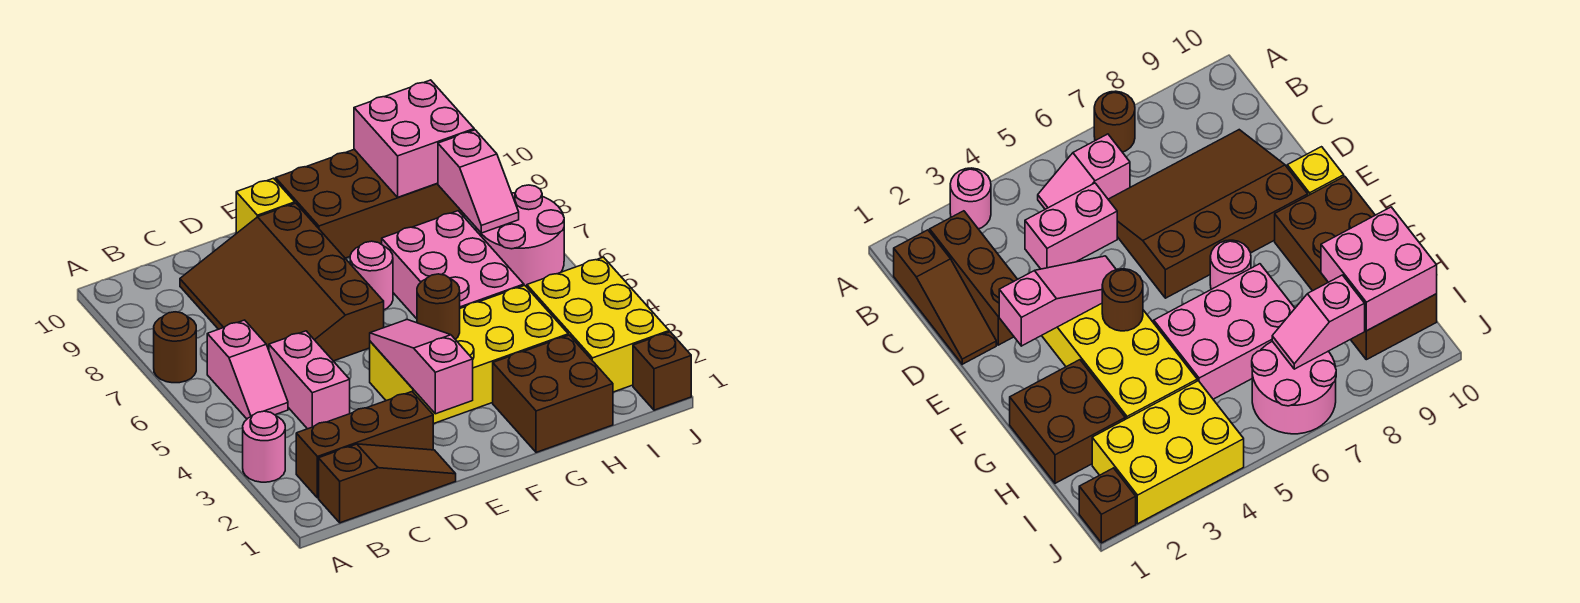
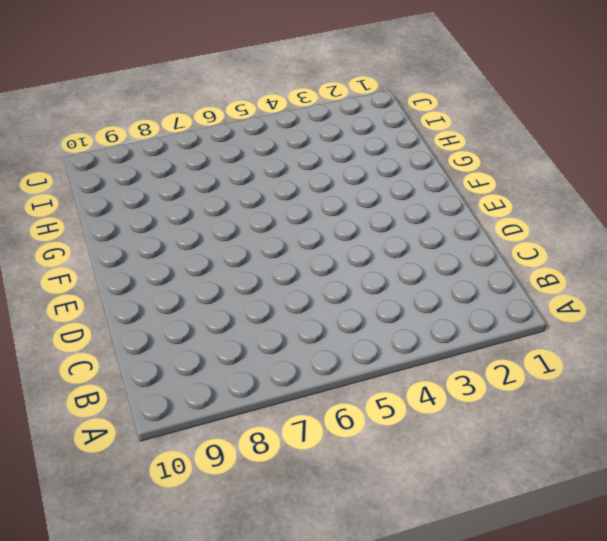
none -> pink 1x1 round brick [243,411,285,482]
none -> brown 1x1 round brick [154,312,196,383]
none -> brown 1x3 slope [319,444,456,523]

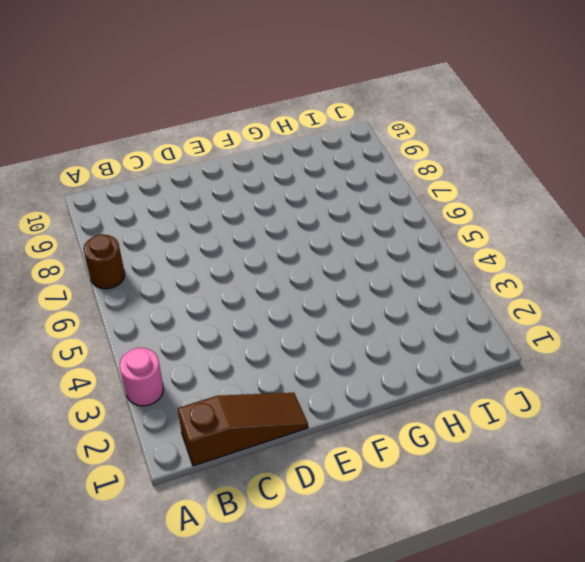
none -> brown 1x3 brick [296,392,433,498]
none -> pink 1x2 slope [207,320,288,419]
none -> pink 1x2 brick [269,331,350,429]

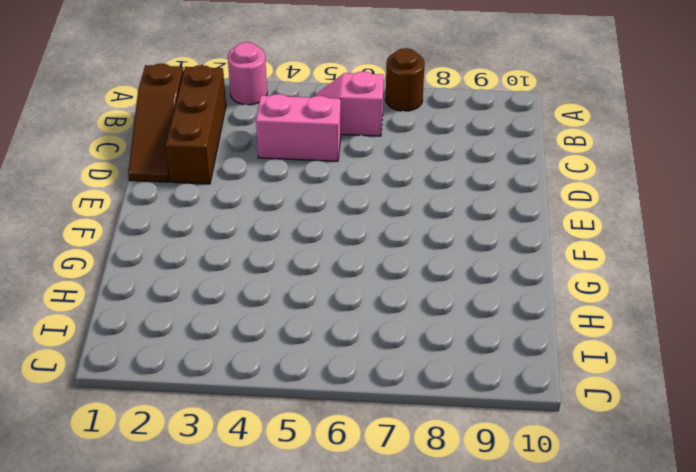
none -> brown 3x4 slope [180,203,384,361]
none -> yellow 2x4 brick [370,285,568,424]
none -> yellow 1x1 brick [236,178,295,233]

